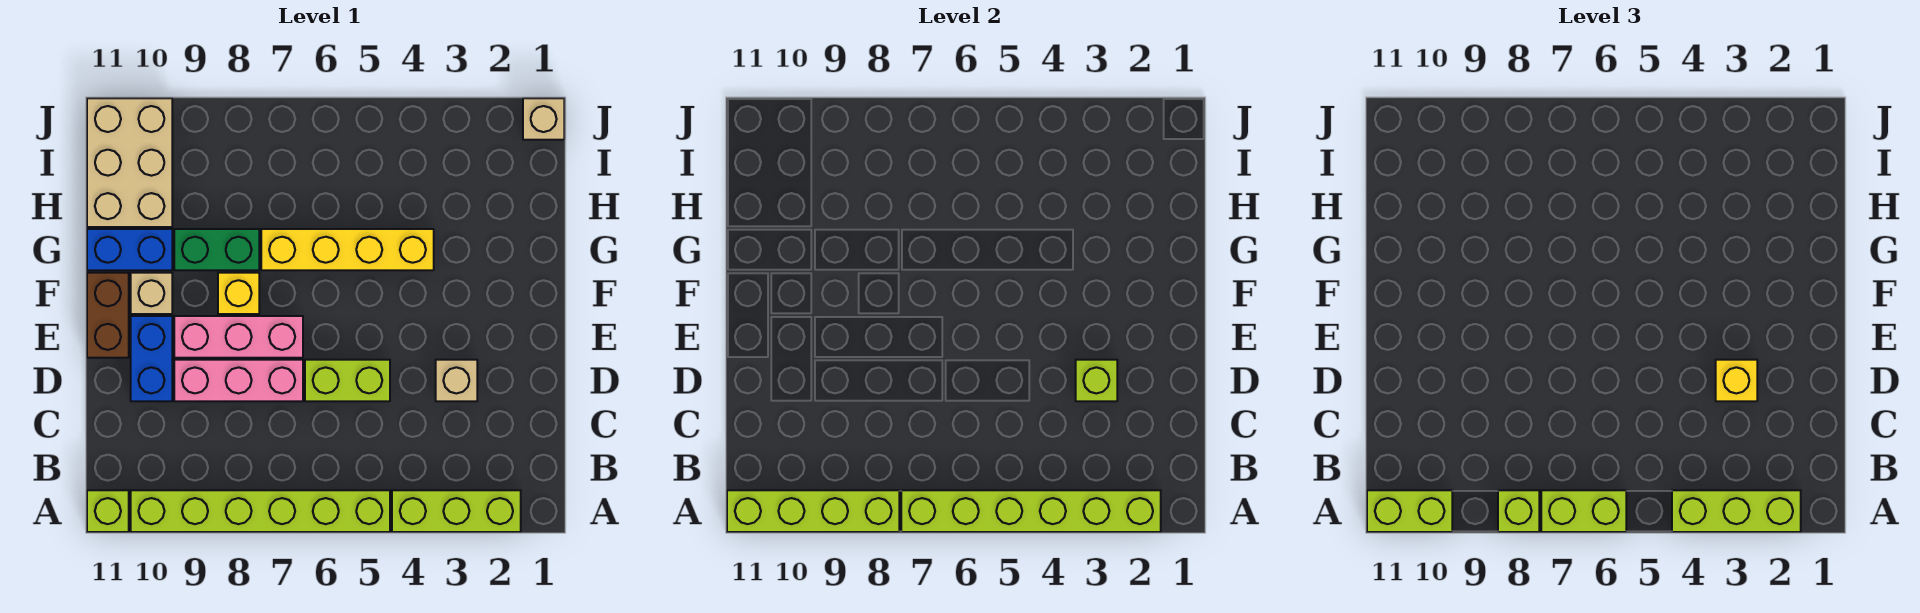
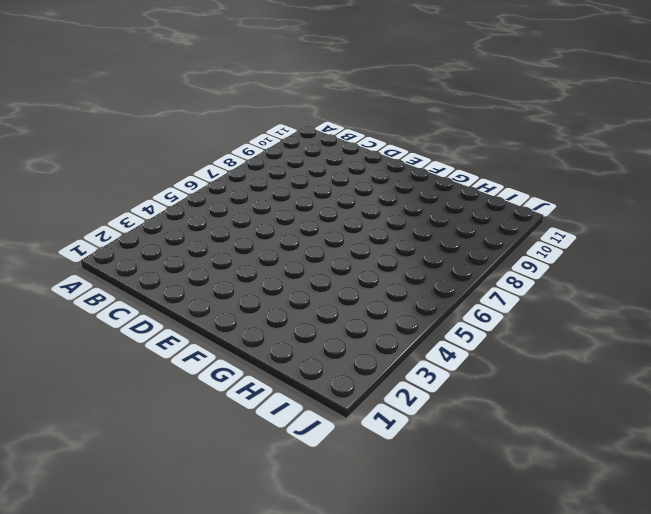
none -> lime 1x3 brick [392,490,521,532]
none -> lime 1x6 brick [131,490,390,532]
none -> lime 1x1 brick [87,490,129,532]

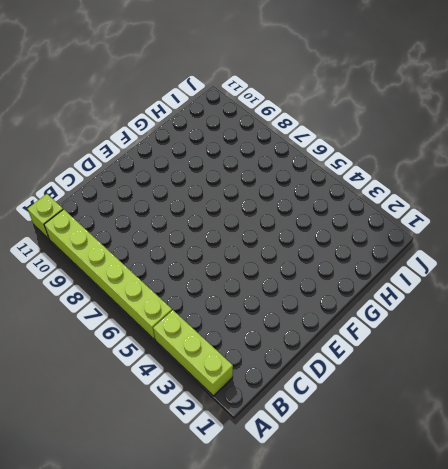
none -> tan 1x1 brick [436,360,477,401]
none -> lime 1x2 brick [305,360,390,401]
none -> pink 1x3 brick [174,360,303,401]

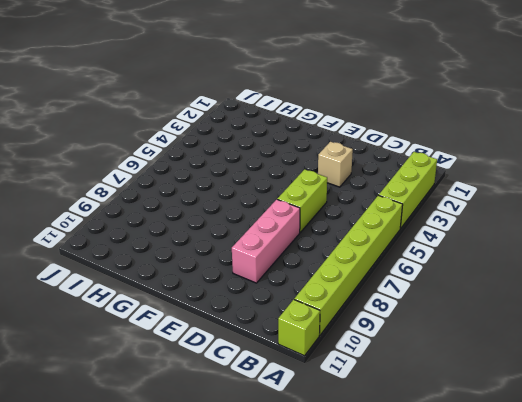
none -> blue 1x2 brick [131,316,172,401]
none -> pink 1x3 brick [174,316,303,358]
none -> brown 1x2 brick [87,273,129,358]

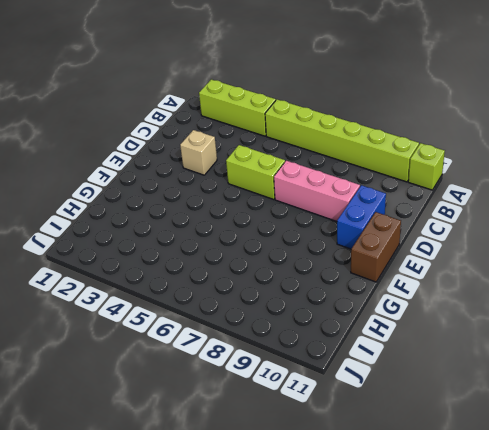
none -> pink 1x3 brick [174,316,303,358]
none -> yellow 1x1 brick [218,273,259,314]
none -> tan 1x1 brick [131,273,172,314]

